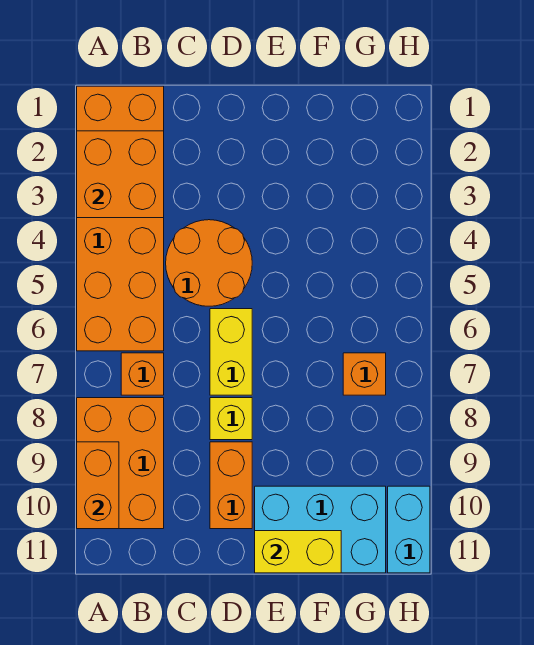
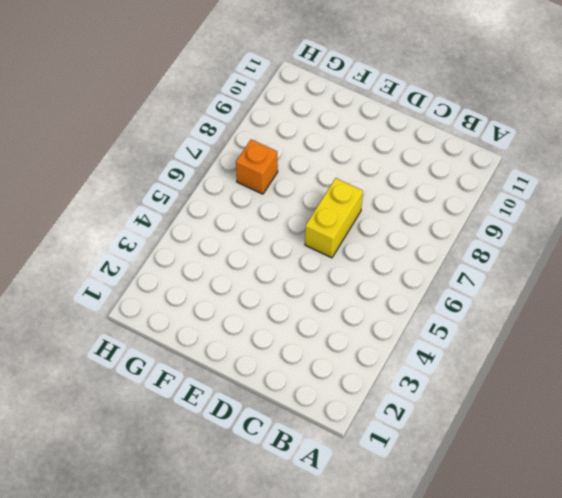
none -> orange 2x6 brick [77,86,164,351]
none -> orange 2x3 brick [77,398,164,529]
none -> orange 1x1 brick [121,353,164,395]

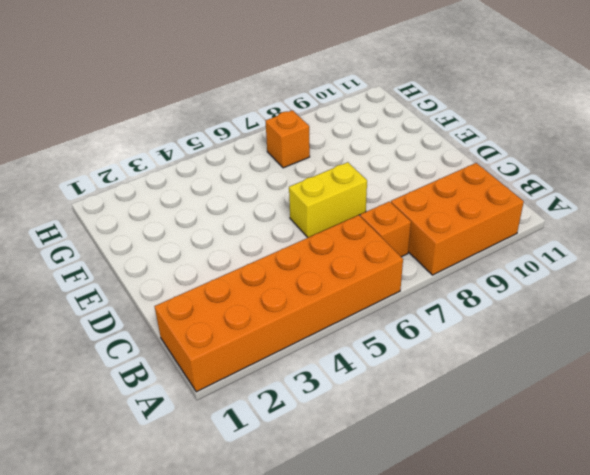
none -> orange 2x2 round brick [166,220,252,306]
none -> yellow 1x1 brick [210,398,252,440]
none -> orange 1x2 brick [210,442,252,529]

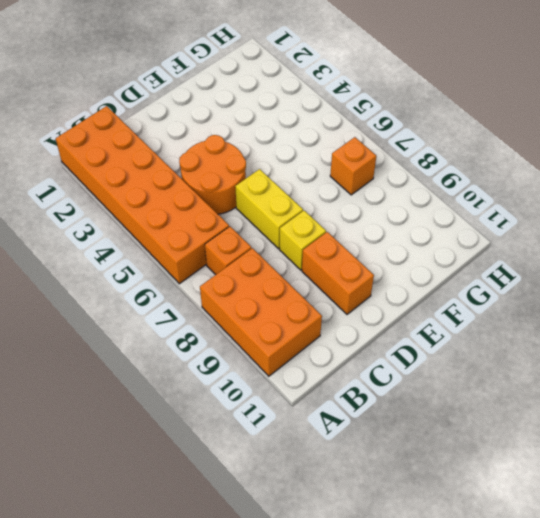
none -> cyan 2x3 brick [255,486,386,573]
none -> cyan 1x2 brick [388,486,430,573]
none -> orange 2x2 brick [77,131,164,218]

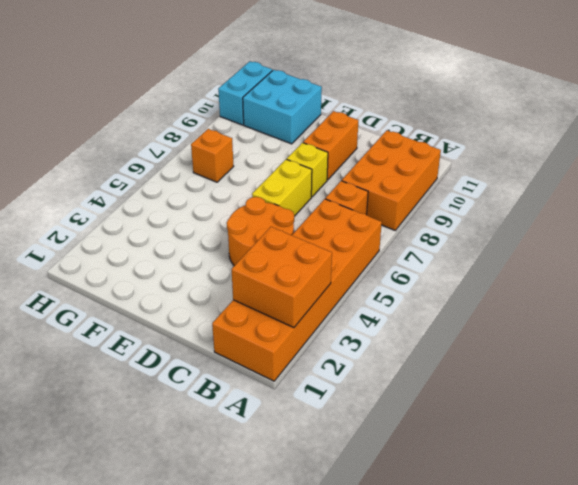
cyan 2x2 brick [243,70,322,144] -> cyan 2x3 brick [255,486,386,573]
none -> orange 1x2 brick [77,442,119,529]
none -> yellow 1x2 brick [255,531,341,573]

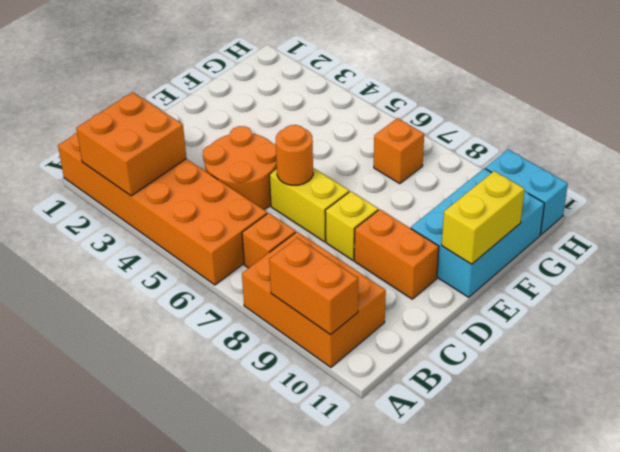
orange 1x1 round brick [276,125,313,185] -> none

